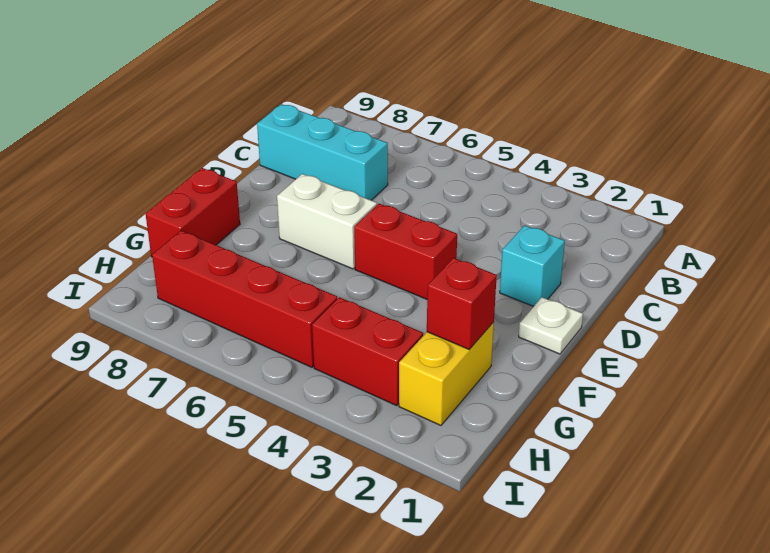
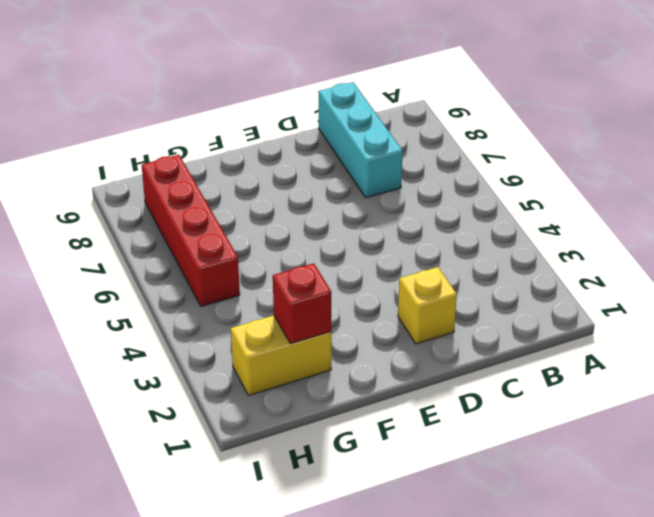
yellow 1x1 brick [398,267,457,344] -> cyan 1x1 brick [500,225,565,307]
none -> white 1x1 plate [519,297,583,354]
none -> red 1x2 brick [354,204,457,299]

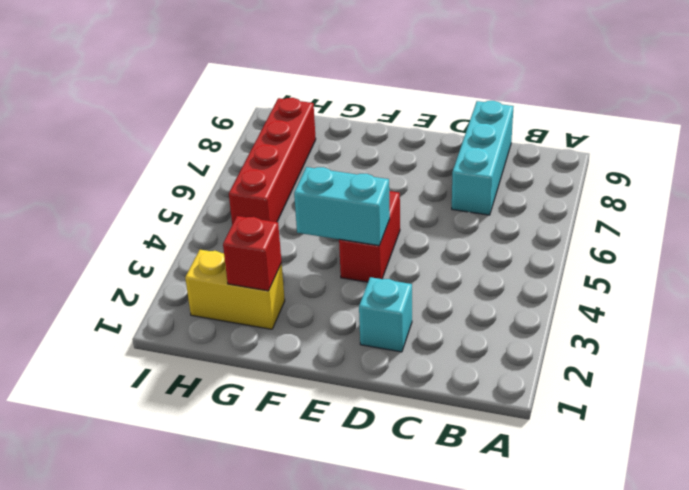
cyan 1x2 brick [294,167,390,246] -> none
none -> white 1x1 plate [519,297,583,354]
none -> white 1x2 brick [277,174,377,269]

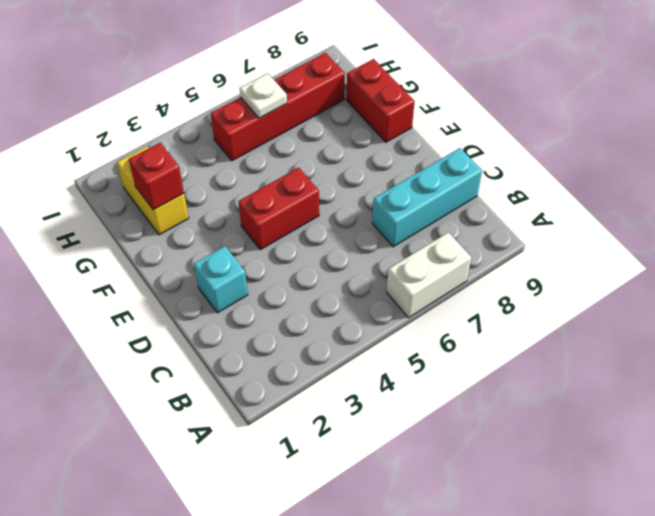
white 1x2 brick [387,232,471,318] -> white 1x2 brick moved to [277,174,377,269]
white 1x1 plate [240,73,287,118] -> white 1x1 plate moved to [519,297,583,354]
none -> red 1x2 brick [312,297,423,406]

